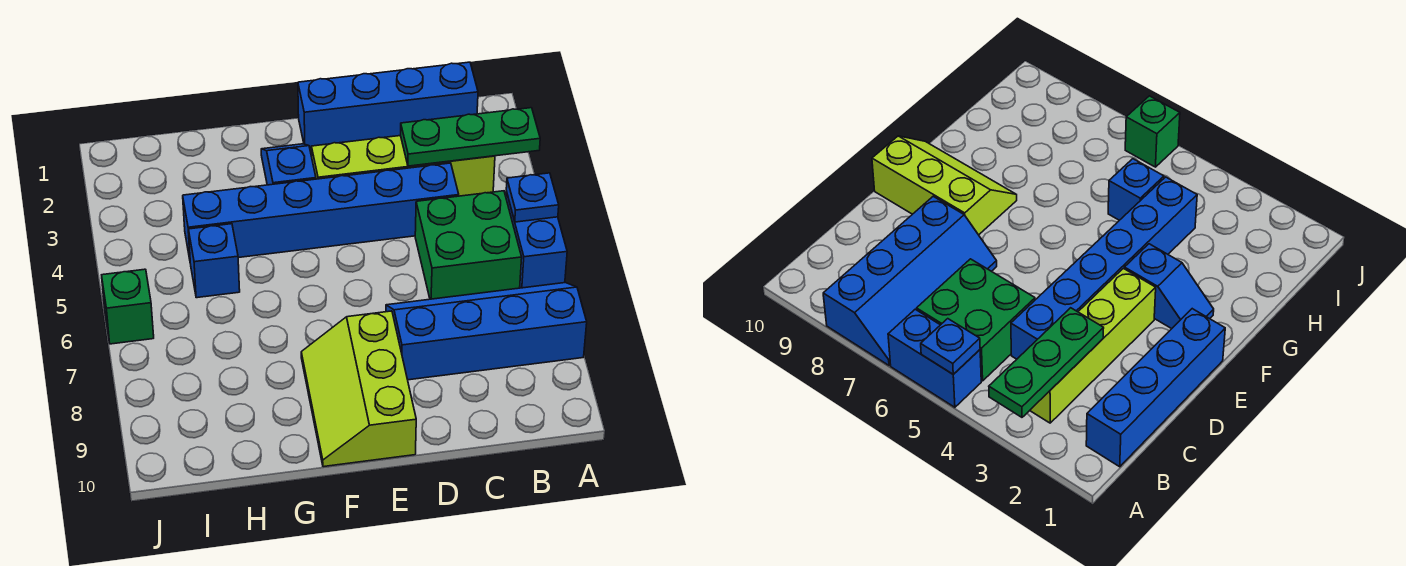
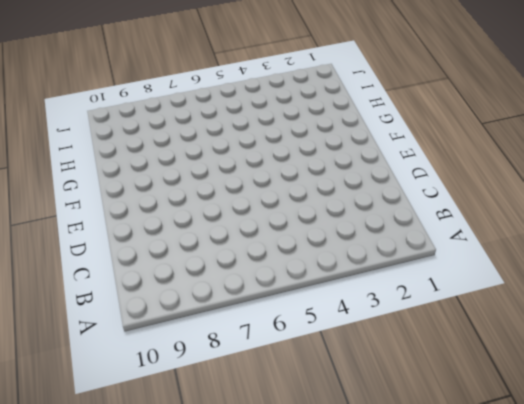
none -> blue 1x2 brick [506,192,567,288]
none -> blue 2x4 slope [386,283,587,380]
none -> blue 1x4 brick [298,62,478,148]

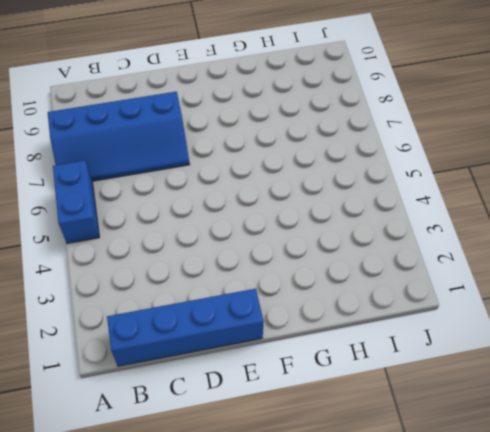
none -> lime 1x4 brick [311,136,495,196]
none -> green 2x2 brick [415,191,522,299]
none -> blue 1x6 brick [183,163,459,259]

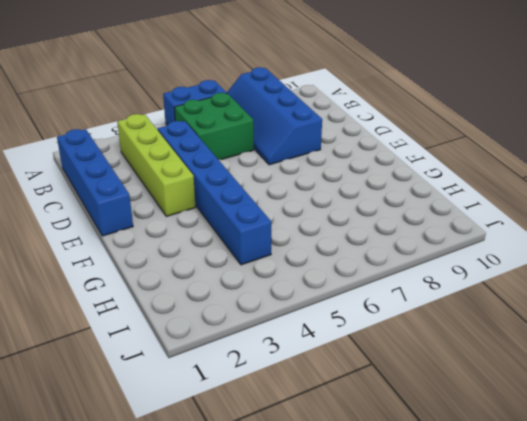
none -> lime 2x3 slope [301,311,416,467]
none -> blue 1x2 slope [261,144,316,185]
none -> blue 1x1 brick [188,224,240,298]

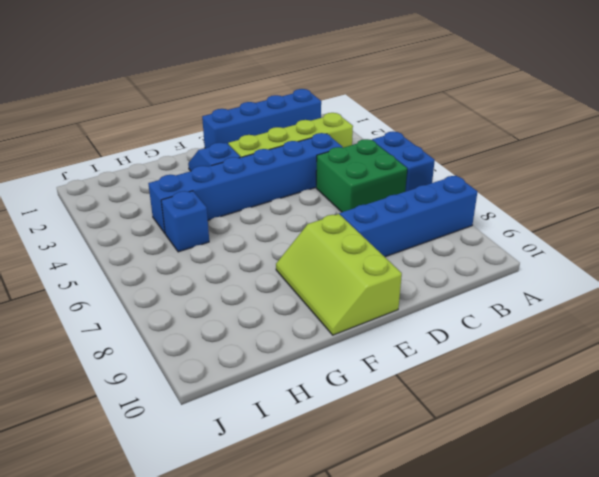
none -> green 1x1 brick [102,269,154,344]
none -> green 1x3 plate [401,108,540,166]
none -> blue 1x1 plate [506,173,559,222]

